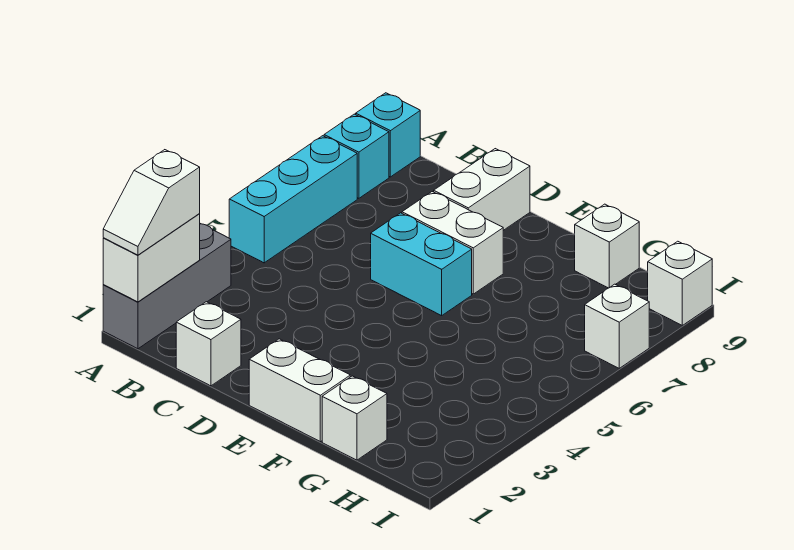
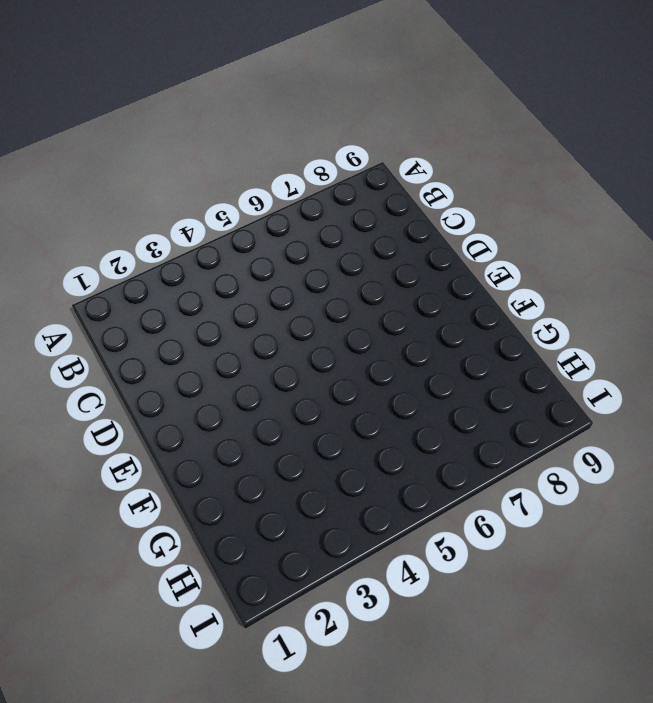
none -> grey 1x3 brick [103,224,231,349]
none -> cyan 1x3 brick [229,136,357,263]
none -> cyan 1x1 brick [324,114,389,198]

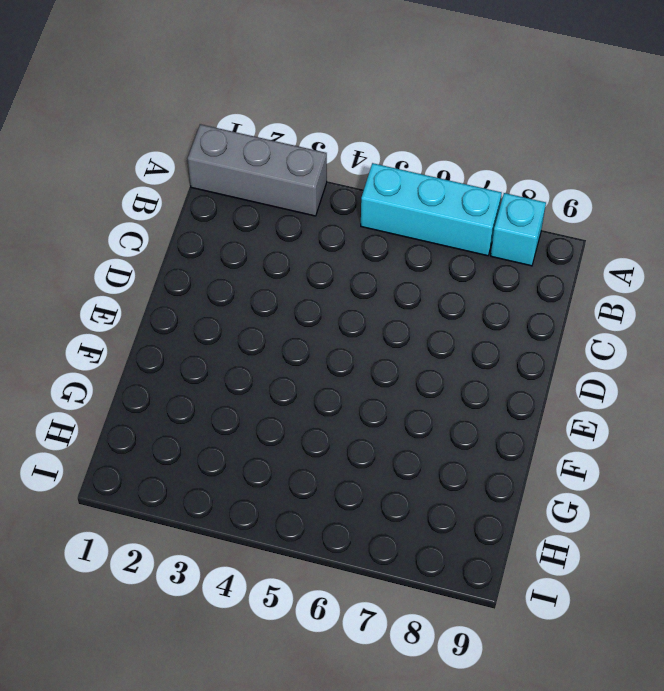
none -> cyan 1x1 brick [356,93,420,177]
none -> white 1x1 brick [176,302,241,386]
none -> cyan 1x2 brick [371,213,472,316]

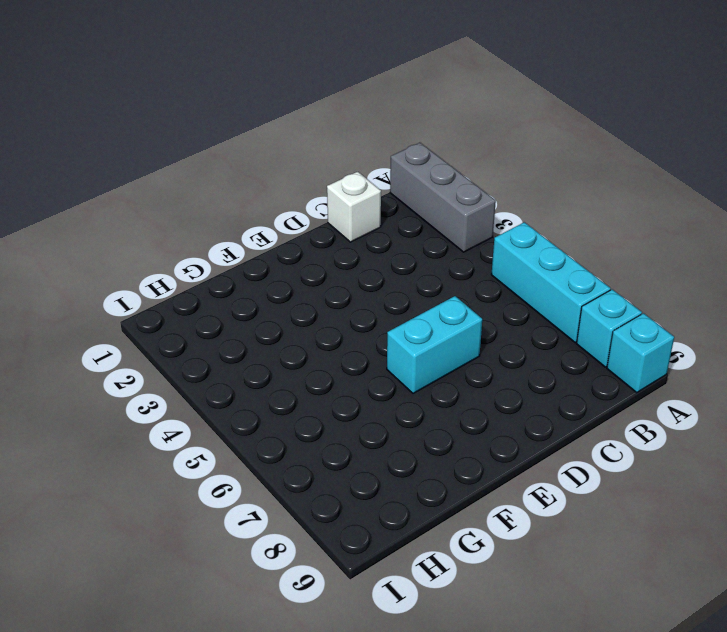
none -> white 1x2 brick [402,192,503,294]
none -> white 1x2 brick [434,149,530,230]
none -> white 1x2 brick [249,339,350,442]

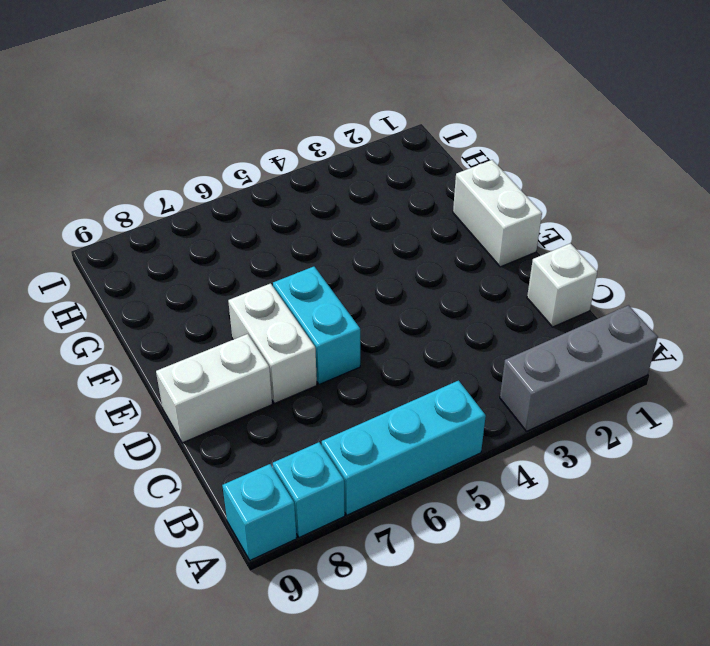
none -> white 1x1 brick [322,376,387,460]
none -> white 1x1 brick [575,204,639,288]
none -> white 1x1 brick [585,284,649,368]

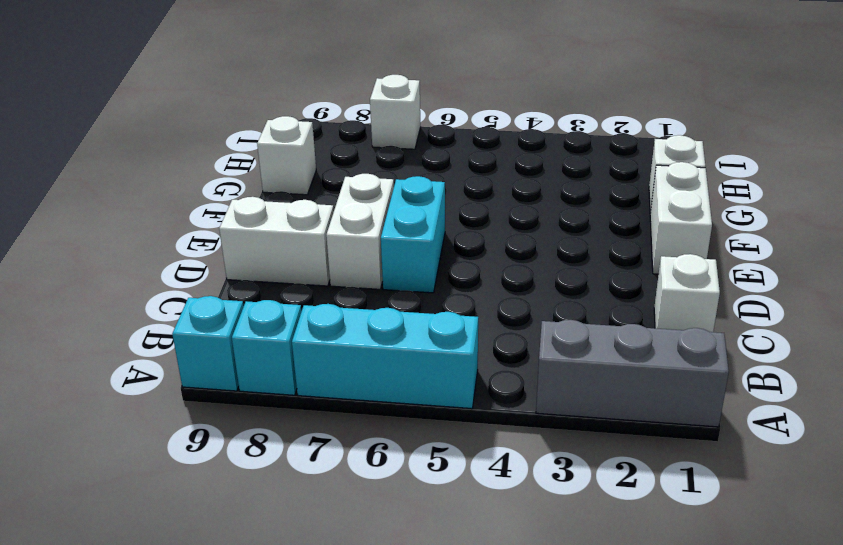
none -> white 1x1 brick [648,241,712,325]
none -> white 1x2 brick [103,214,200,302]
none -> white 1x2 slope [103,150,200,255]

